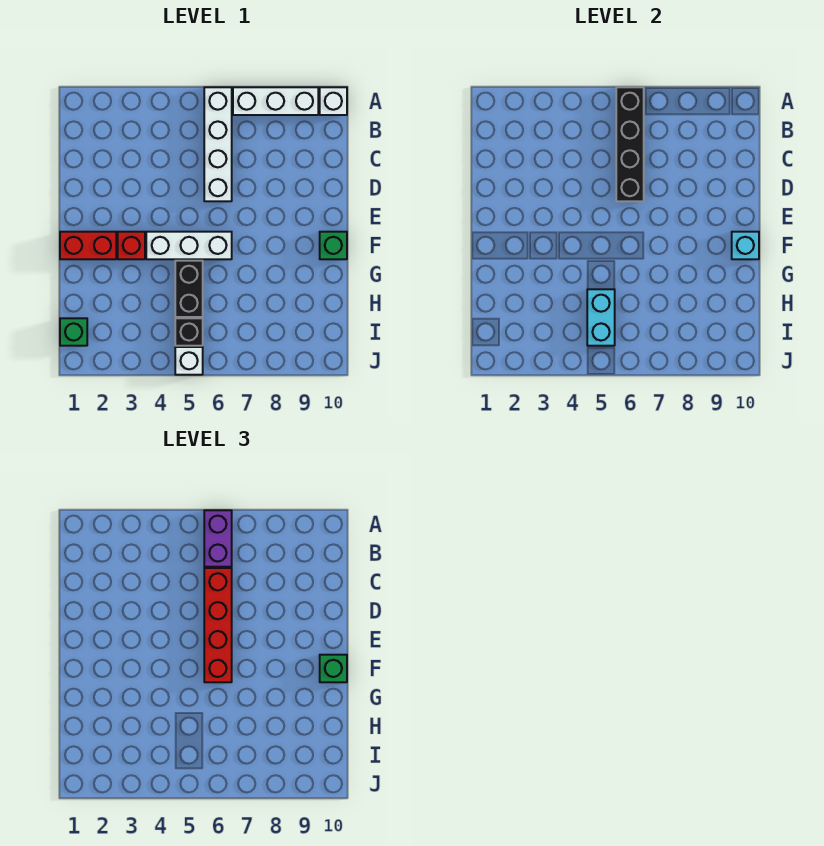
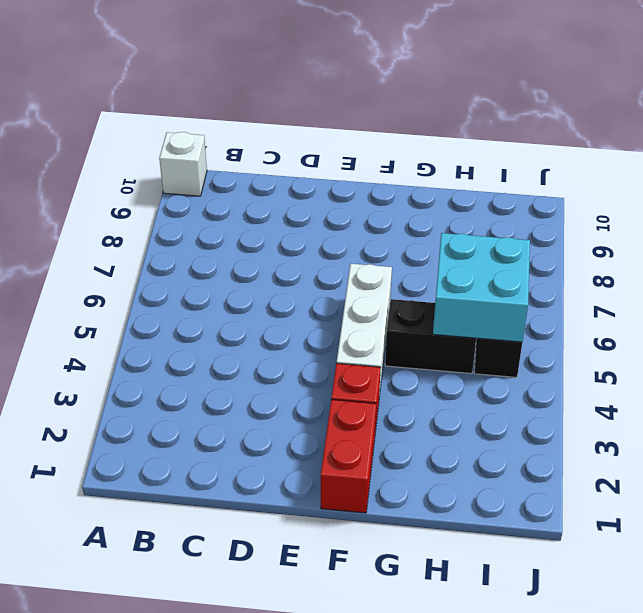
cyan 2x2 brick [433,233,530,342] -> cyan 1x2 brick [587,289,615,346]
none -> white 1x4 brick [204,87,232,201]
none -> white 1x3 brick [233,87,318,115]
none -> green 1x1 brick [320,232,347,259]

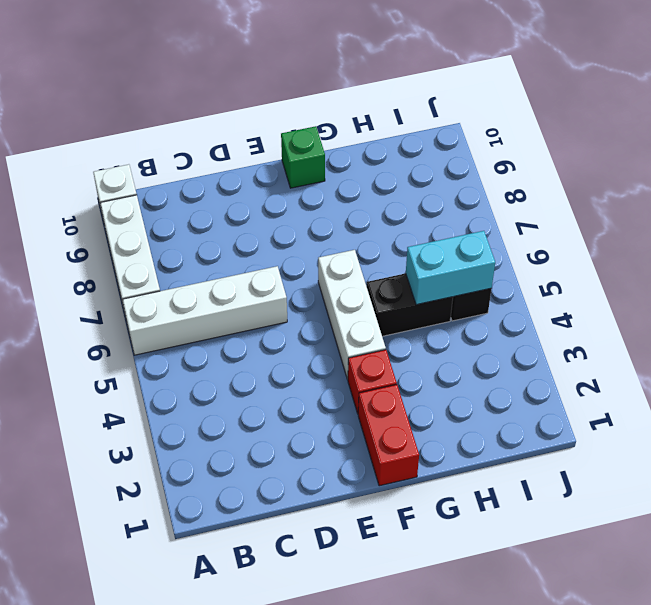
none -> green 1x1 brick [60,318,87,346]
none -> white 1x1 brick [175,347,203,375]
none -> black 1x4 brick [616,87,644,201]

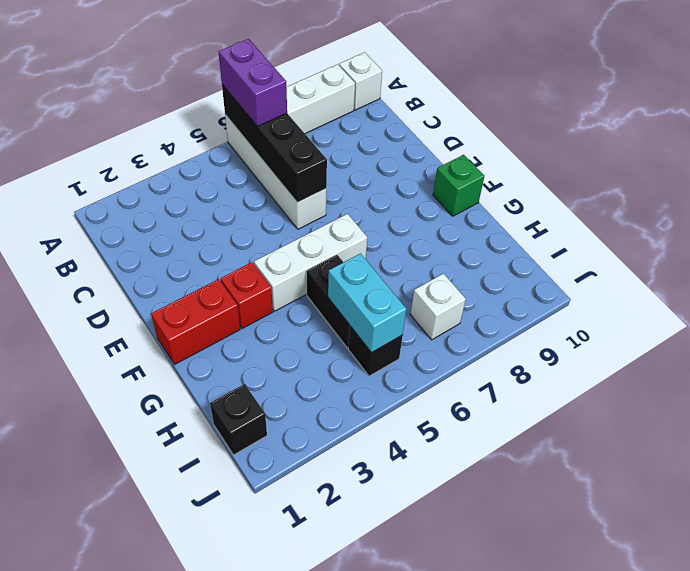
black 1x1 brick [210,384,267,455] -> green 1x1 brick [60,318,87,346]
white 1x1 brick [410,273,466,340] -> white 1x1 brick moved to [175,347,203,375]
none -> cyan 1x1 brick [732,232,759,259]
none -> red 1x4 brick [204,568,232,682]
none -> green 1x1 brick [320,655,347,682]

